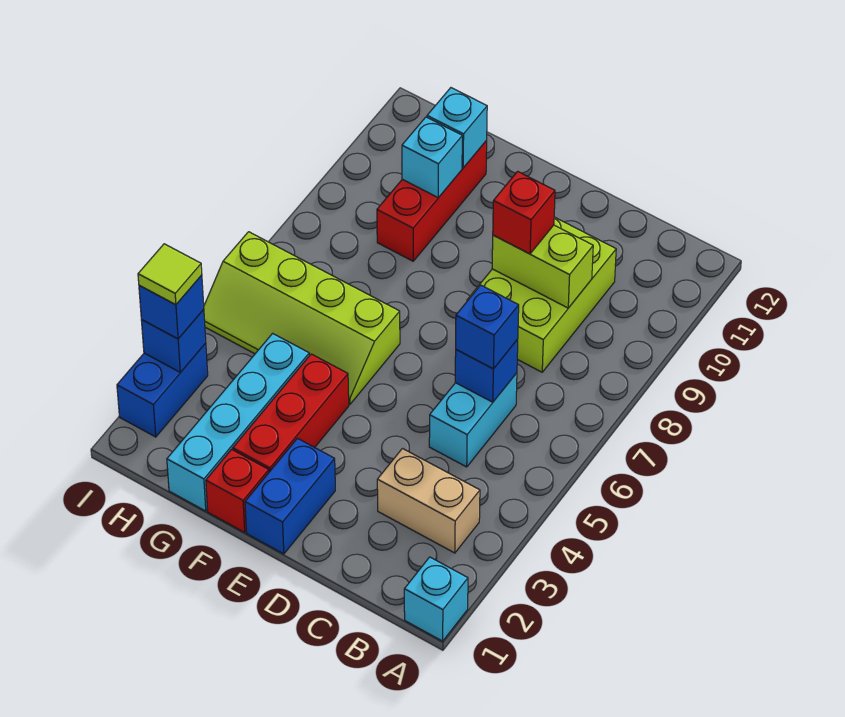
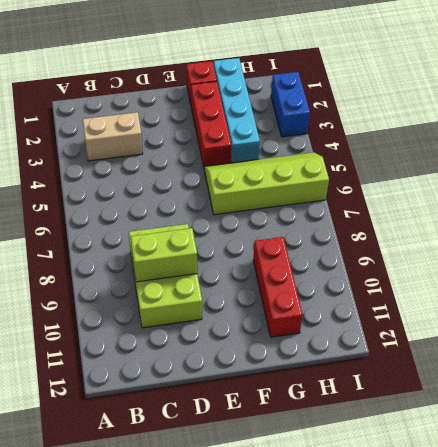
none -> cyan 1x1 brick [404,557,468,641]
none -> cyan 1x2 brick [429,373,517,467]
none -> blue 1x2 brick [245,438,335,554]

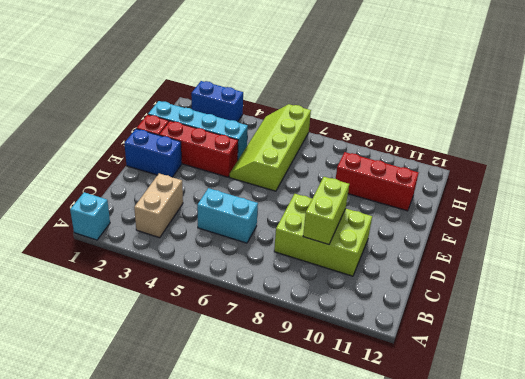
none -> blue 1x1 brick [455,339,518,402]
none -> cyan 1x1 brick [402,117,462,198]
none -> cyan 1x1 brick [427,88,487,168]

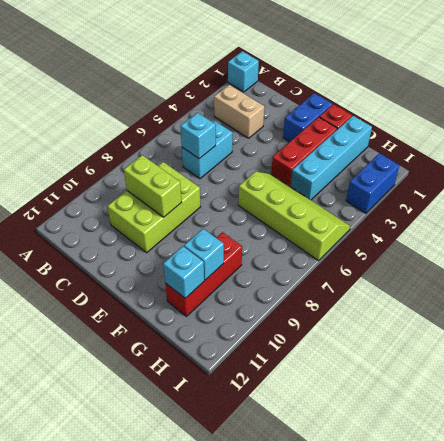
cyan 1x1 brick [180,113,216,159] -> blue 1x1 brick [455,339,518,402]
none -> blue 1x1 brick [141,309,206,372]
none -> blue 1x1 brick [456,285,519,369]
none -> red 1x1 brick [493,171,555,254]

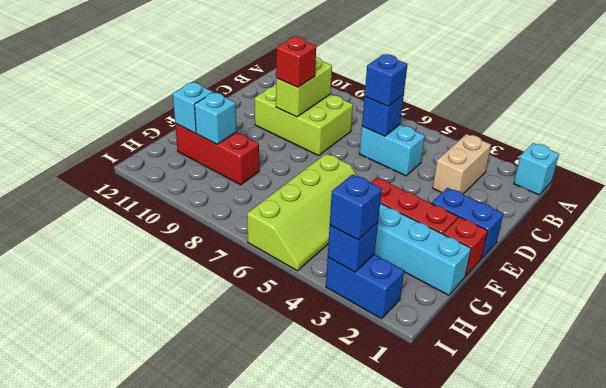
none -> lime 1x1 tile [138,244,202,305]

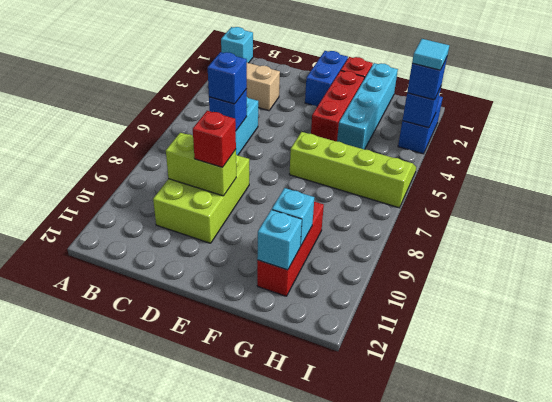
cyan 1x1 tile [412,39,449,70] -> lime 1x1 tile [138,244,202,305]

